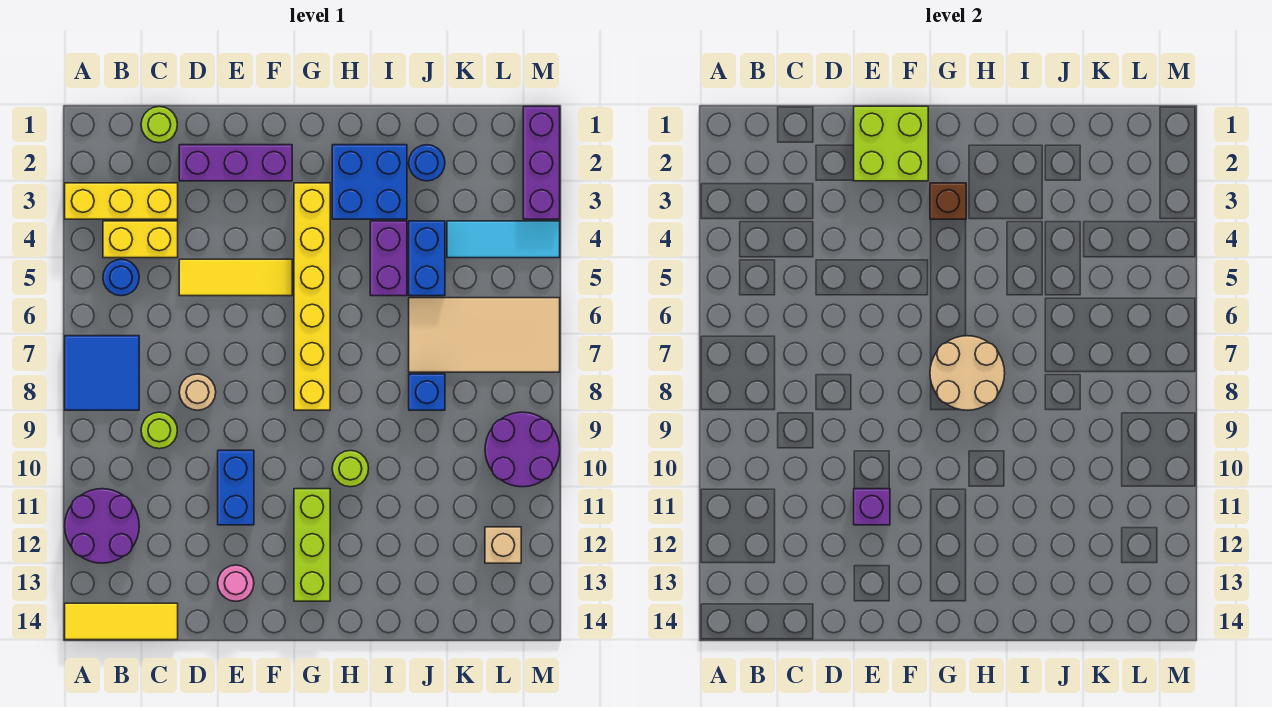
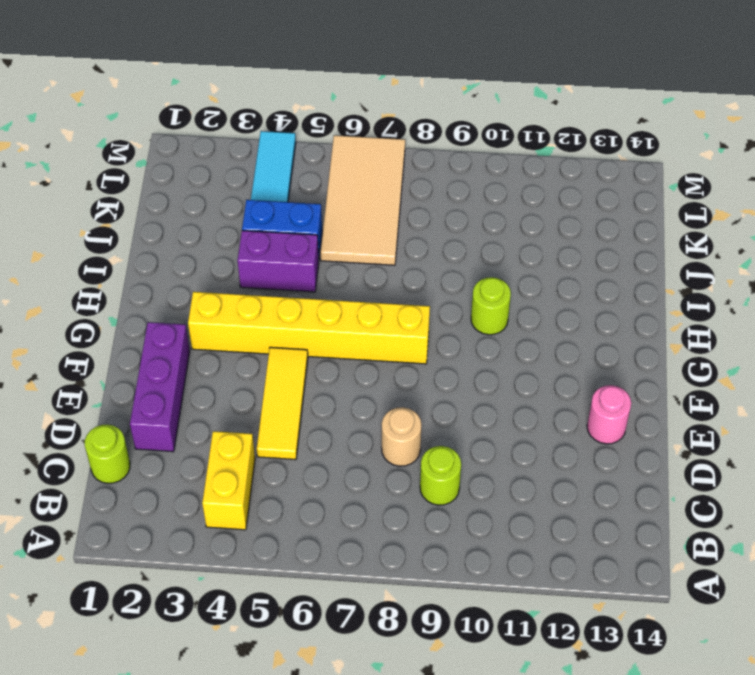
none -> yellow 1x3 brick [65,183,178,219]
none -> blue 2x2 tile [65,336,139,410]
none -> purple 2x2 round brick [65,489,139,563]
none -> yellow 1x3 tile [65,603,178,640]

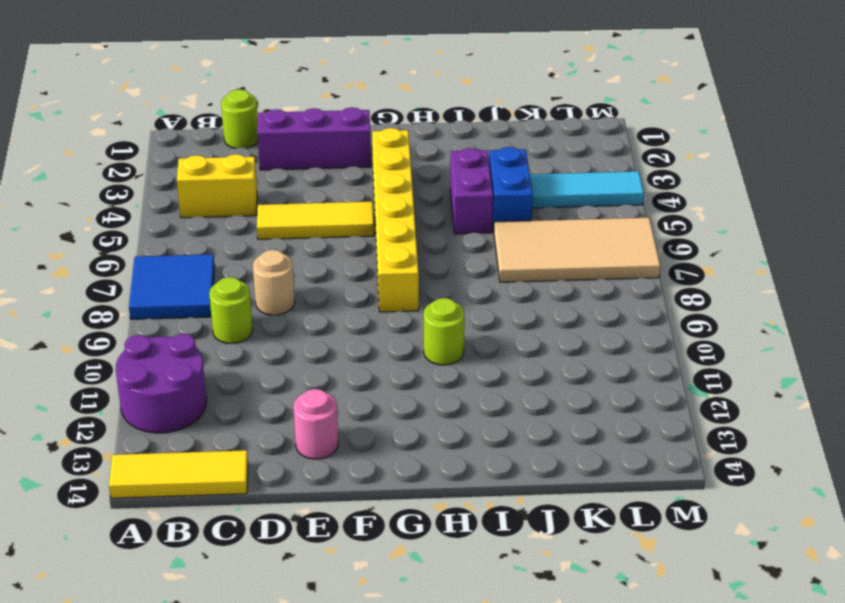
none -> yellow 1x3 brick [65,183,178,219]
none -> blue 1x1 round brick [103,259,139,296]
none -> blue 1x2 brick [218,450,254,525]
none -> lime 1x3 brick [294,489,330,601]

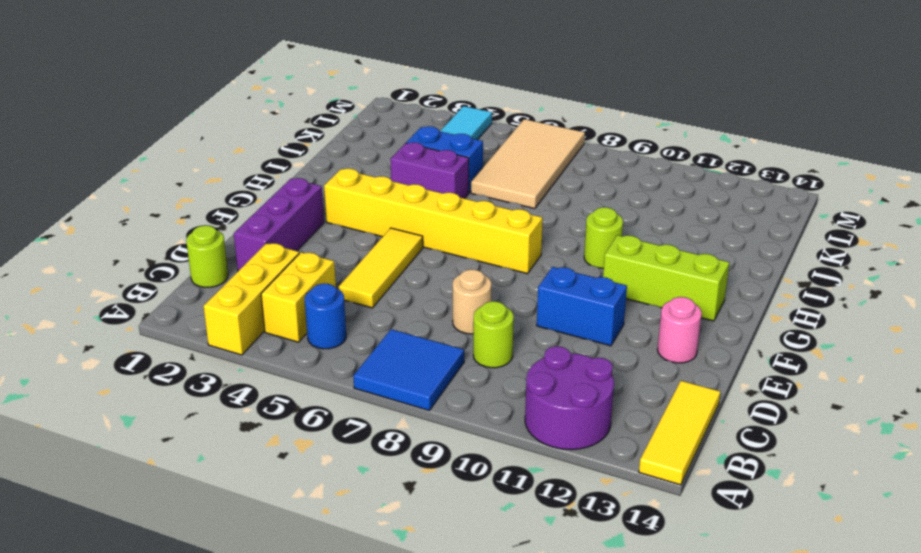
none -> blue 2x2 brick [332,145,407,219]
none -> blue 1x1 round brick [409,145,445,181]
none -> blue 1x1 brick [409,374,445,410]
none -> purple 2x2 round brick [485,412,560,487]

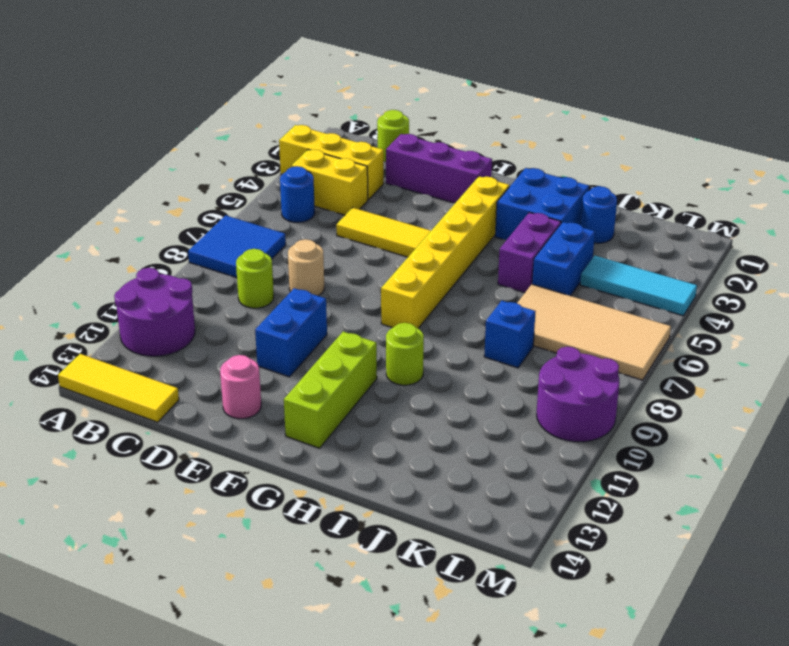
none -> tan 1x1 brick [485,527,521,563]
none -> purple 1x3 brick [523,106,560,219]
none -> lime 2x2 brick [854,106,928,181]
none -> purple 1x1 brick [854,489,890,525]

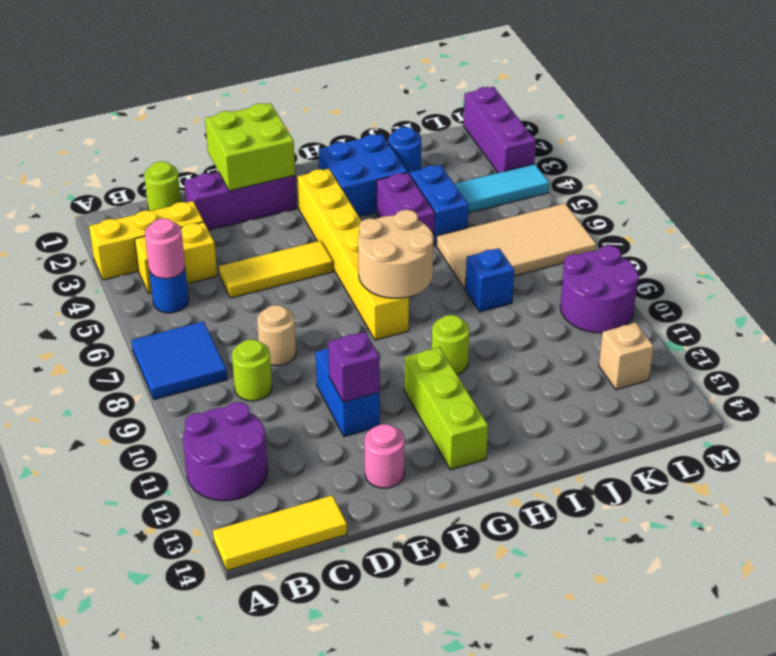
pink 1x1 round brick [145,218,185,279] -> none
none -> brown 1x1 brick [930,183,966,219]

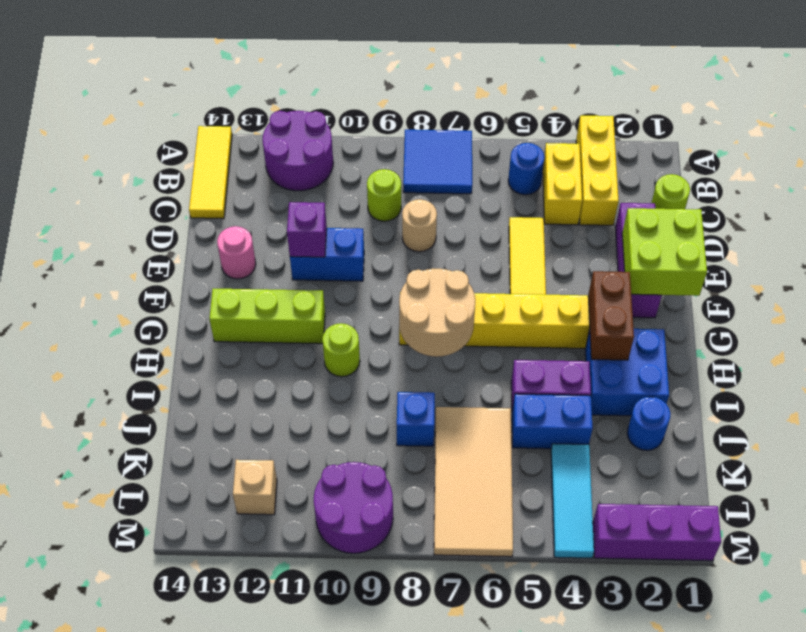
brown 1x2 brick [588,271,634,360] -> brown 1x1 brick [930,183,966,219]

